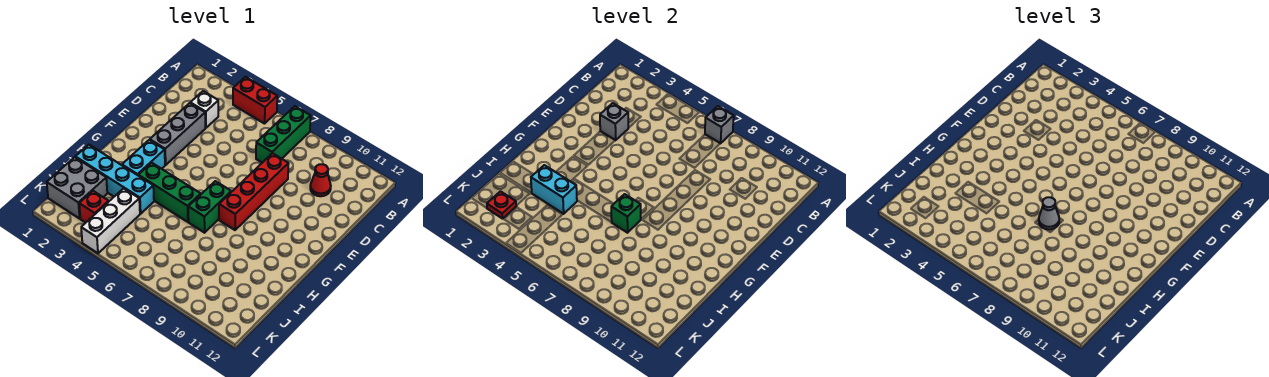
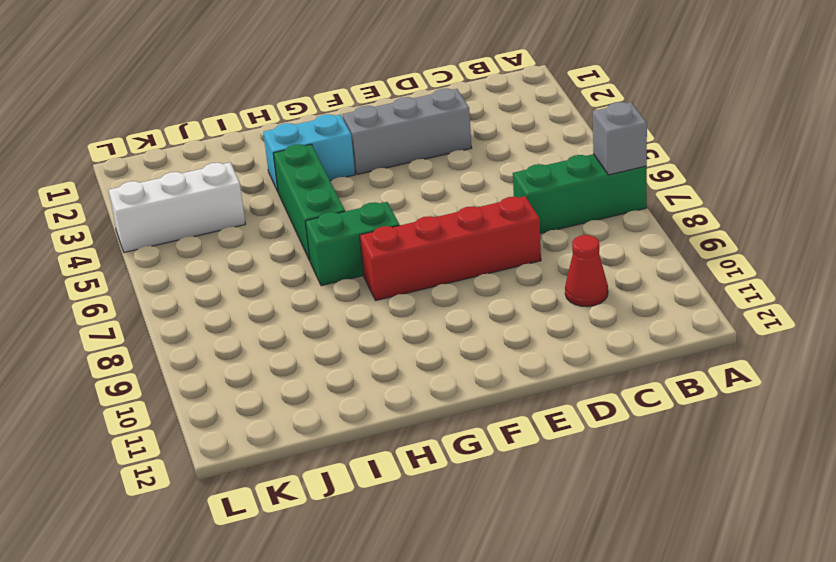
none -> red 1x2 brick [233,77,277,124]
none -> white 1x1 brick [191,91,218,128]
none -> cyan 1x4 brick [75,145,154,214]

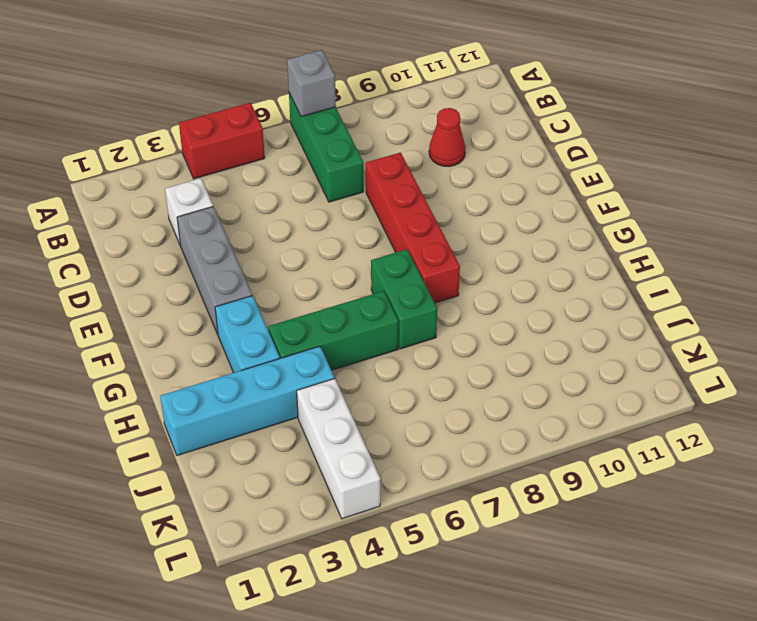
none -> grey 2x2 brick [47,157,107,219]
none -> red 1x1 brick [79,191,109,223]
none -> grey 1x1 brick [600,103,628,140]

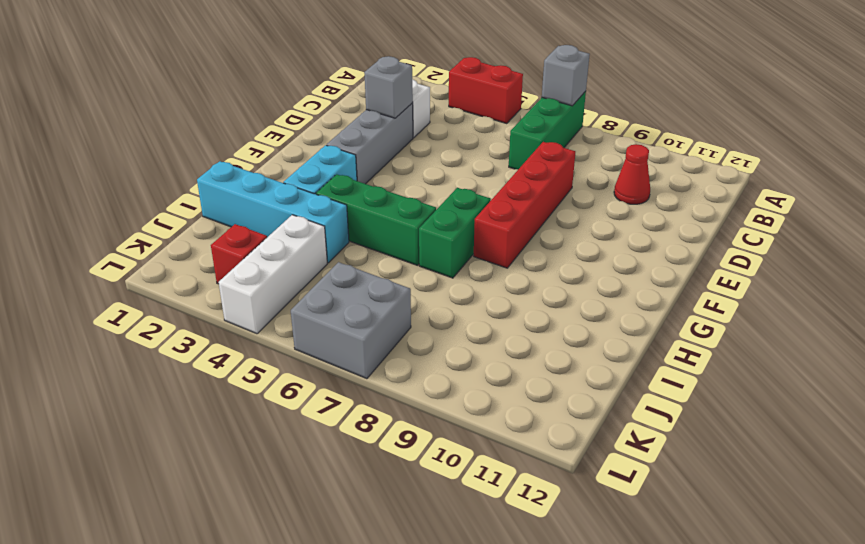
grey 2x2 brick [291,262,411,379] -> grey 2x2 brick moved to [47,157,107,219]
none -> green 1x1 brick [611,194,641,233]
none -> cyan 1x2 brick [531,165,577,214]
none -> red 1x1 plate [487,191,516,219]

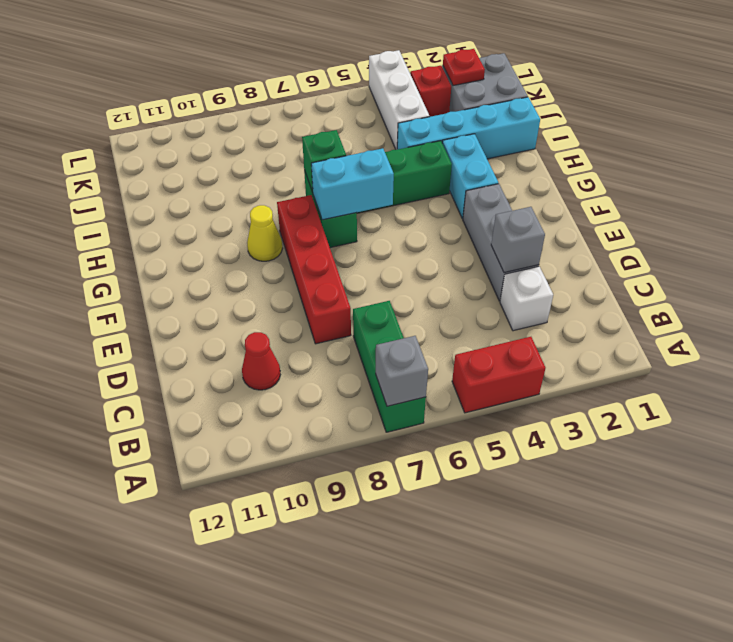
cyan 1x2 brick [311,148,394,220] -> cyan 1x2 brick moved to [531,165,577,214]
yellow 1x1 cone [247,205,283,261] -> none
none -> grey 1x1 cone [1039,197,1059,229]

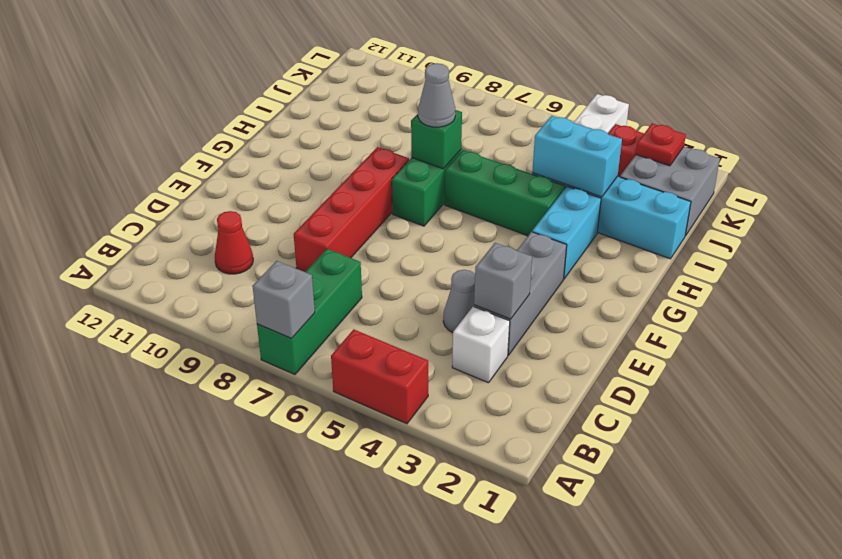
grey 1x1 cone [443,270,475,333] -> none

